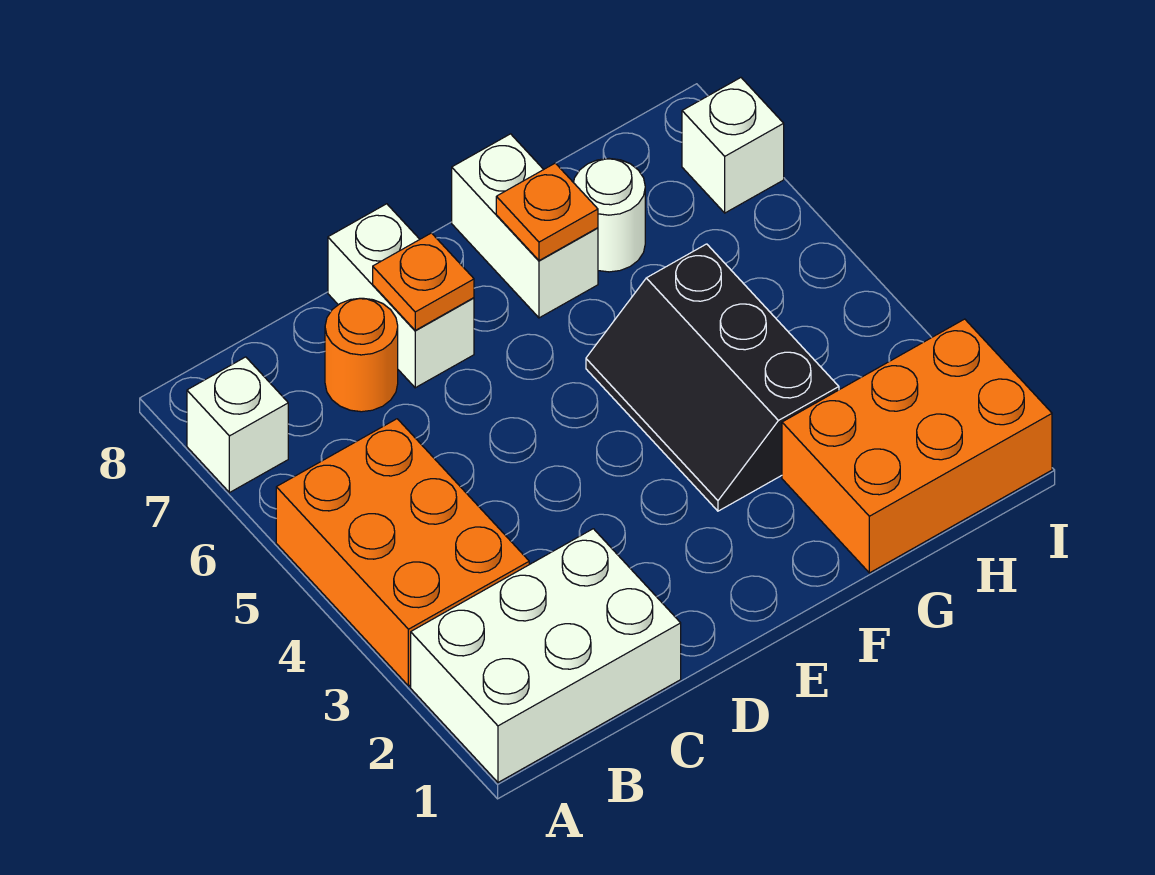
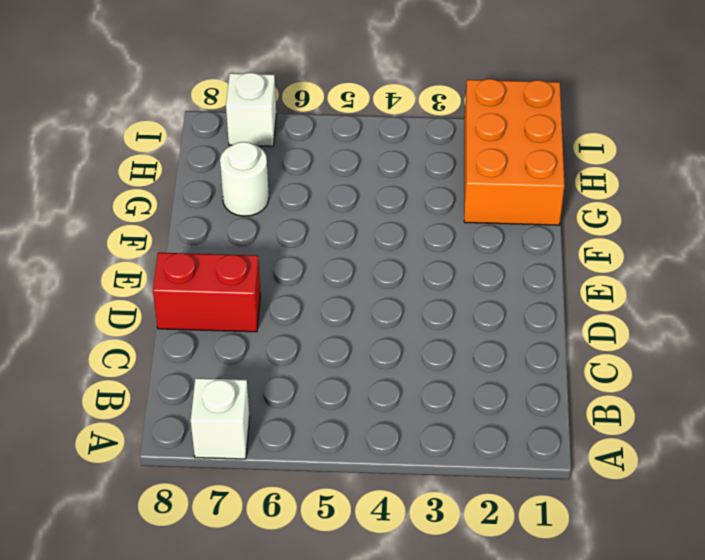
red 1x2 brick [153,253,260,332] -> white 1x2 brick [328,204,474,388]
none -> white 2x3 brick [411,529,681,782]
none -> orange 2x3 brick [276,419,529,686]
none -> orange 1x1 round brick [325,298,398,412]

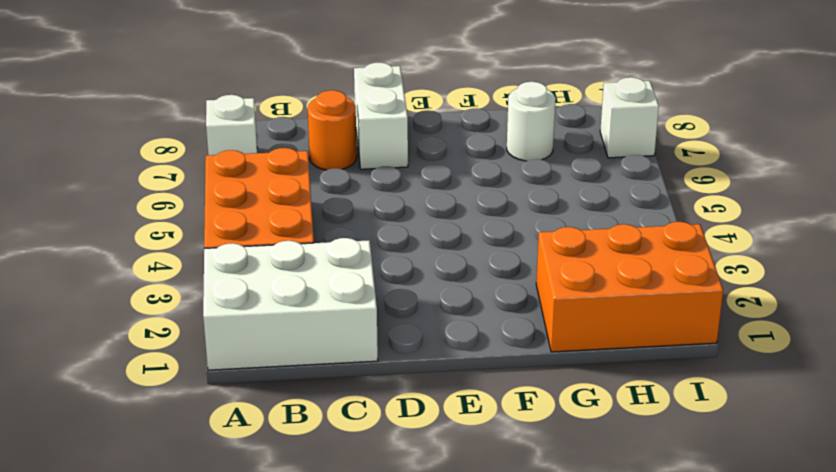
none -> black 2x3 slope [586,244,839,511]
none -> white 1x2 brick [452,134,598,318]
none -> orange 1x1 plate [373,233,474,330]

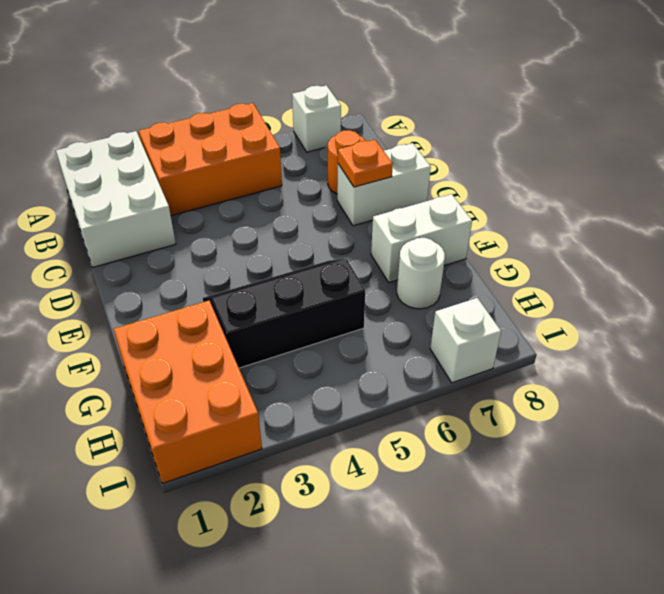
none -> orange 1x1 plate [496,163,598,261]

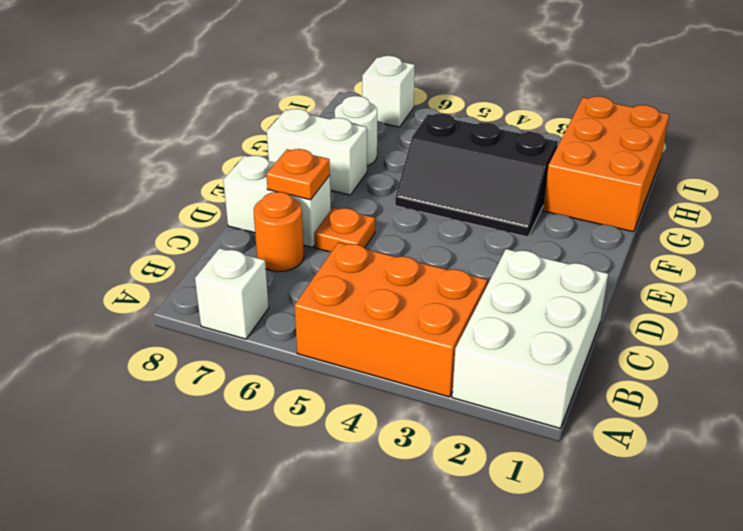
orange 1x1 plate [314,208,375,252] -> orange 1x1 plate moved to [496,163,598,261]

